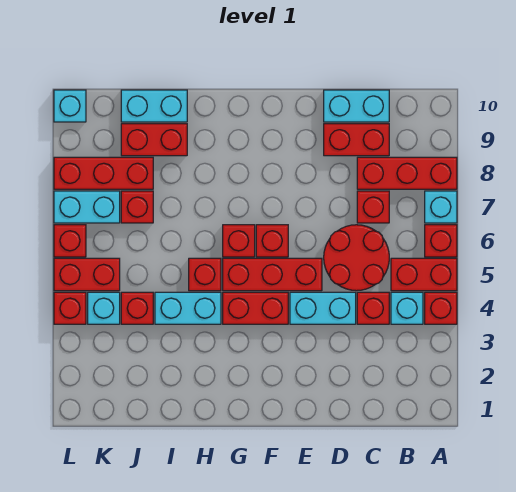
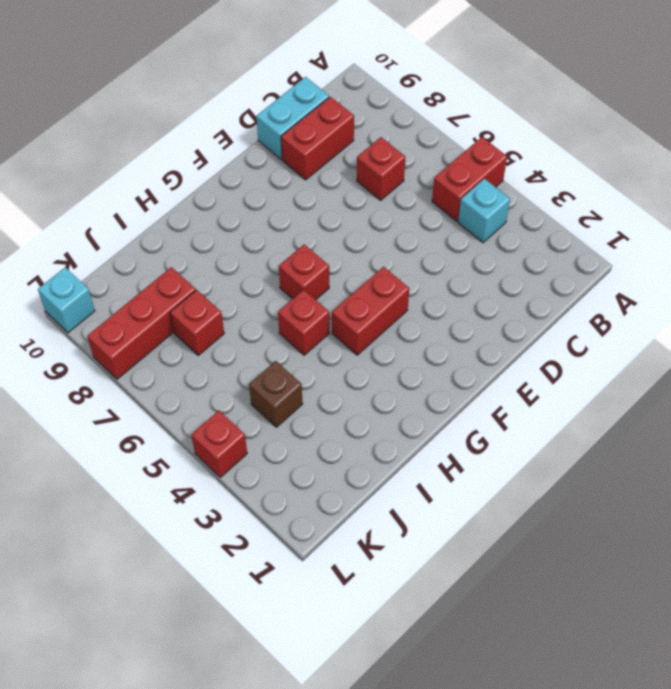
brown 1x1 brick [249,361,303,427] -> red 1x1 brick [121,292,153,324]
none -> red 1x1 brick [425,292,457,324]
none -> red 1x1 brick [425,225,457,257]
none -> cyan 1x1 brick [425,191,457,223]

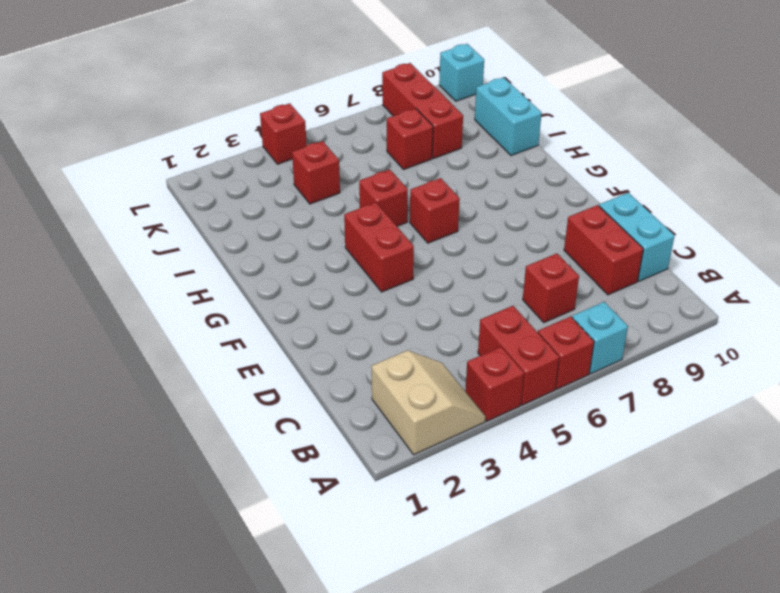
tan 2x2 slope [371,350,486,455] -> none
none -> red 1x3 brick [357,157,457,189]
none -> cyan 1x1 brick [391,292,423,324]
none -> red 1x1 brick [357,292,389,324]

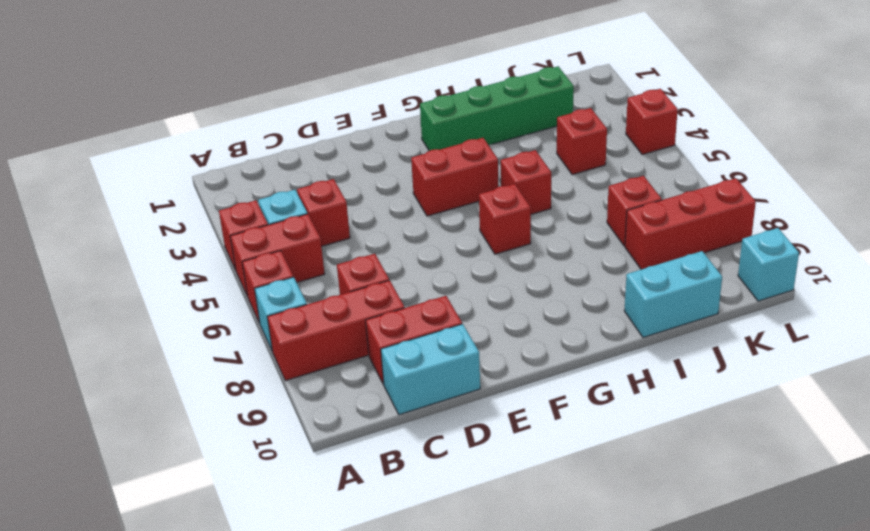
green 1x4 brick [420,66,574,151] -> none
none -> red 2x2 round brick [324,225,389,291]
none -> cyan 1x2 brick [290,292,356,324]
none -> red 1x3 brick [223,258,322,291]

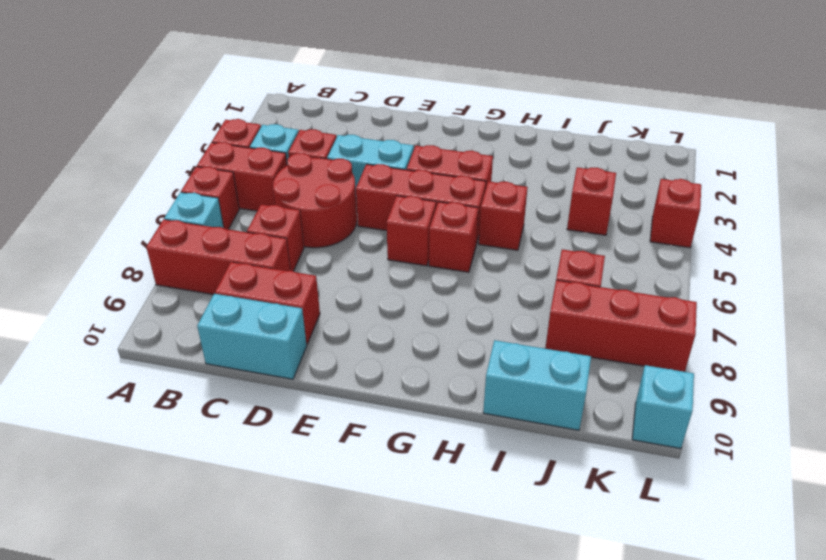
none -> cyan 1x2 brick [155,292,221,324]
none -> red 1x2 brick [121,124,187,156]
none -> cyan 1x1 brick [88,292,120,324]

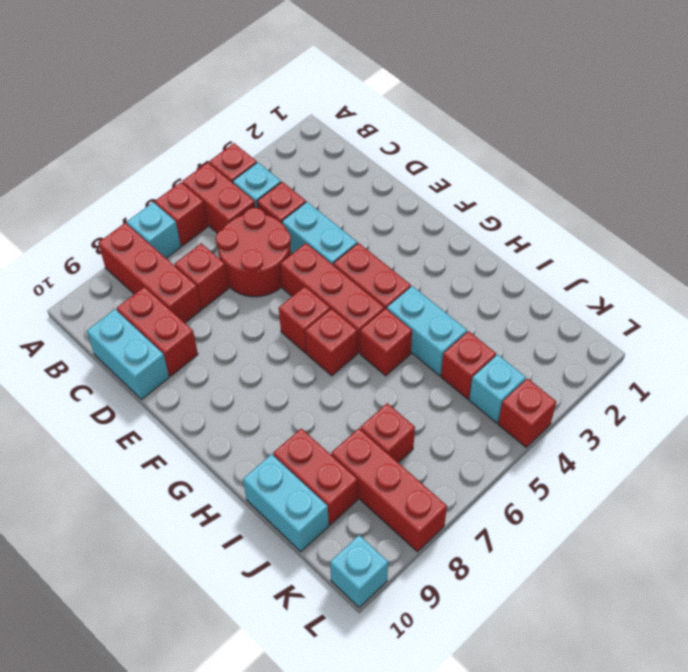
none -> red 1x2 brick [54,258,120,291]
none -> cyan 1x2 brick [54,191,120,223]
none -> red 1x1 brick [54,225,86,257]

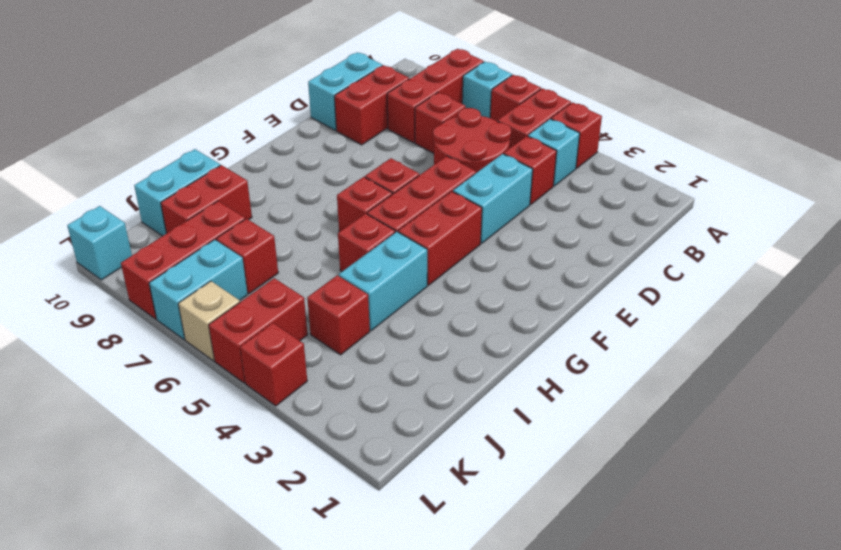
tan 1x1 brick [178,281,240,361] -> red 1x1 brick [54,225,86,257]
none -> cyan 1x1 brick [88,292,120,324]

